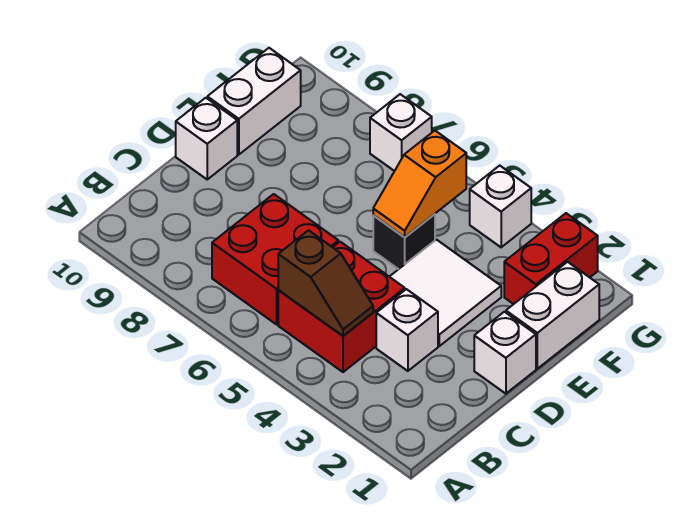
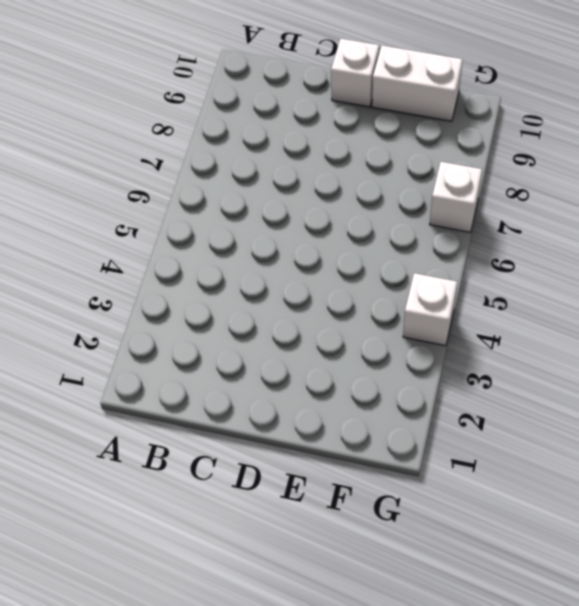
none -> red 2x2 brick [278,242,405,372]
none -> red 2x2 brick [212,194,338,324]
none -> white 1x1 brick [376,289,438,371]

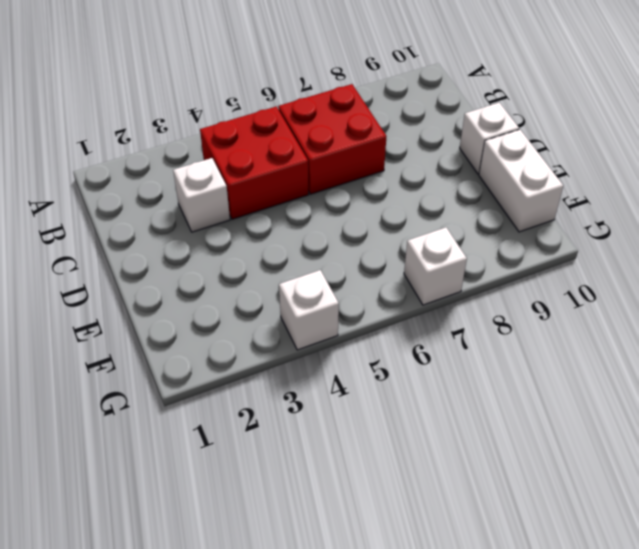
none -> white 1x1 brick [474,312,536,394]
none -> white 2x2 tile [390,240,501,346]
none -> white 1x2 brick [506,262,599,369]

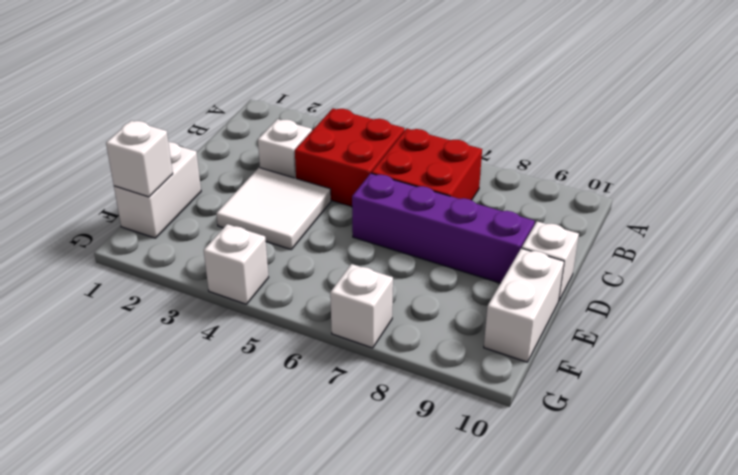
purple 1x4 brick [352,173,535,283] -> none
white 1x1 brick [106,121,173,197] -> white 1x1 brick moved to [474,312,536,394]
none -> black 1x1 brick [373,214,435,269]
none -> red 1x2 brick [504,213,598,304]
none -> brown 1x2 slope [278,230,373,336]

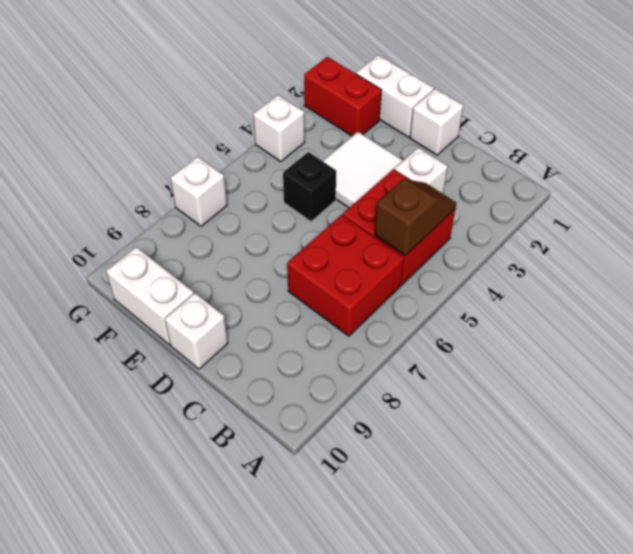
none -> orange 1x2 slope [373,131,466,237]

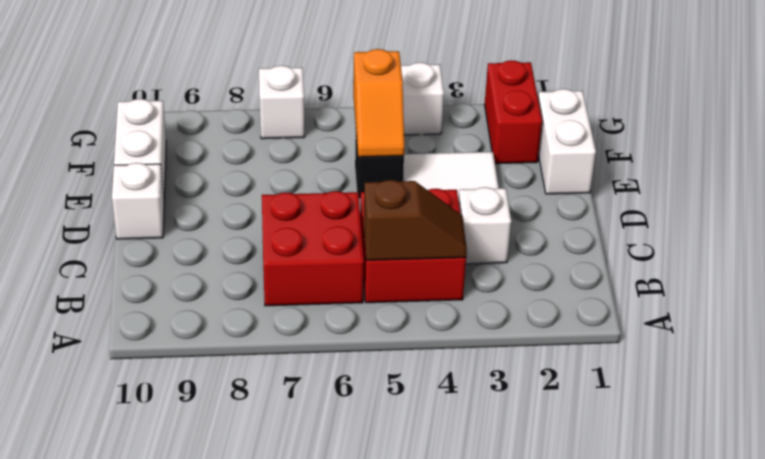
none -> white 1x1 brick [474,312,536,394]

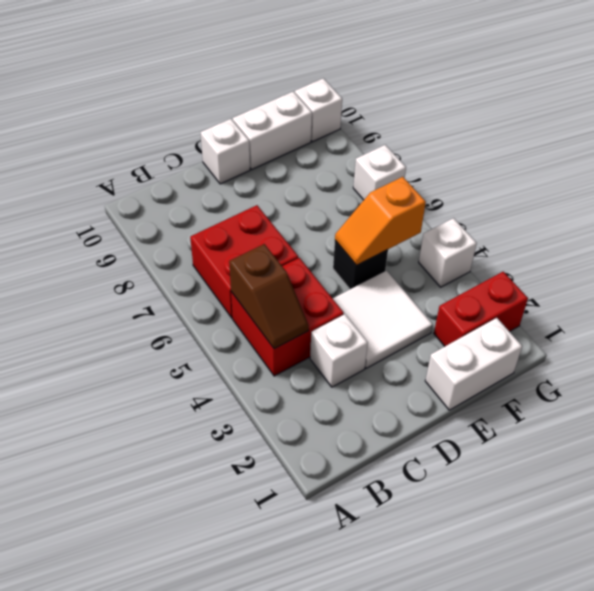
white 1x1 brick [295,78,342,142] -> white 1x1 brick moved to [474,312,536,394]

